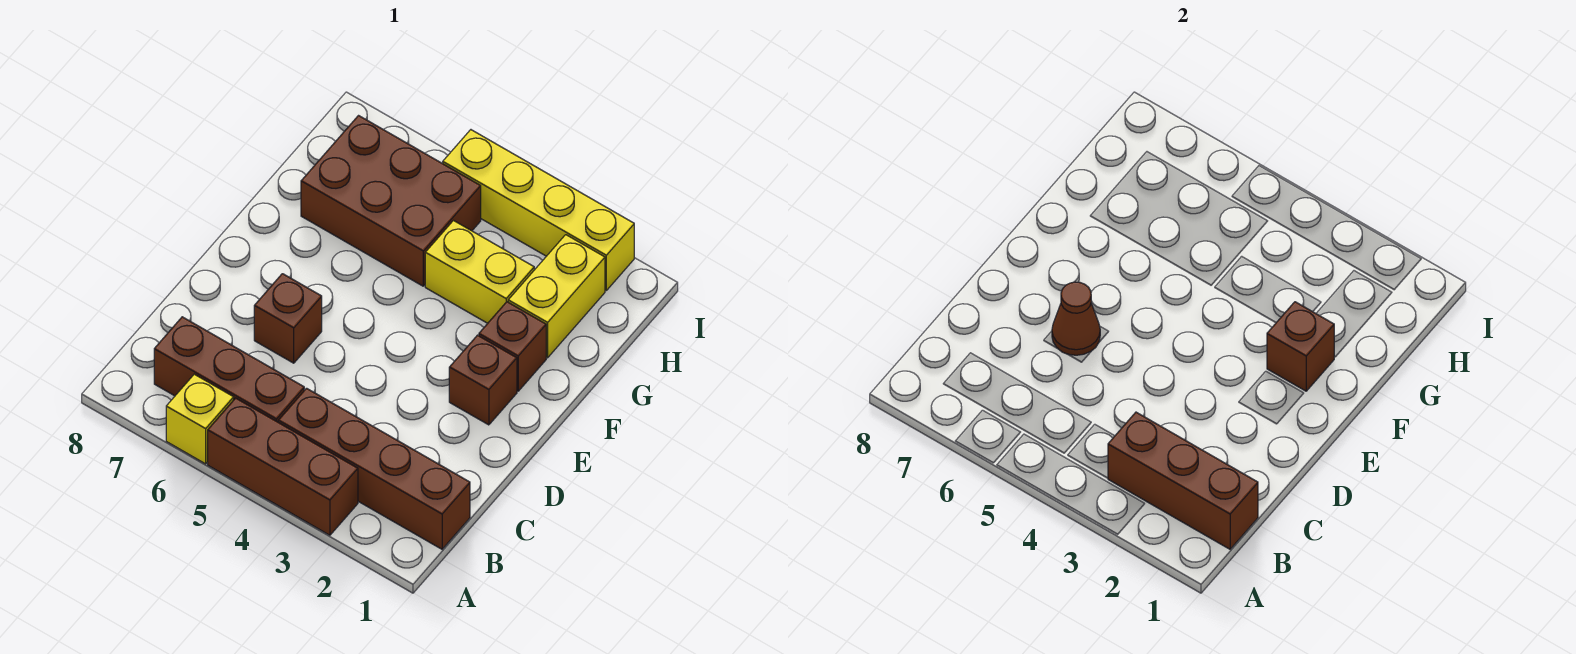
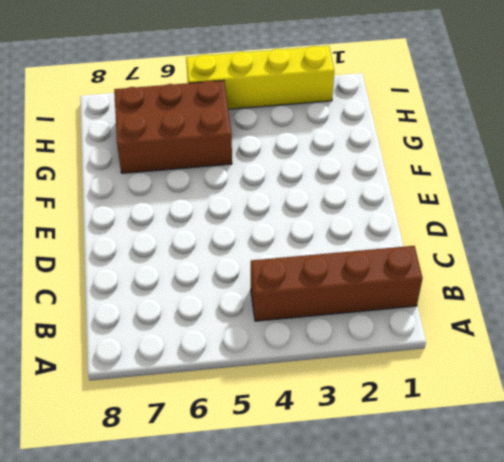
none -> brown 1x3 brick [208,398,358,535]
none -> yellow 1x1 brick [166,374,234,464]
none -> brown 1x3 brick [154,317,304,422]

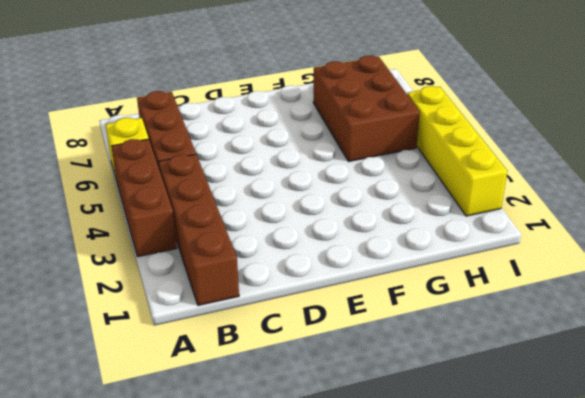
none -> brown 1x1 brick [254,274,322,363]
none -> brown 1x1 brick [449,335,517,425]
none -> brown 1x1 brick [479,302,546,391]

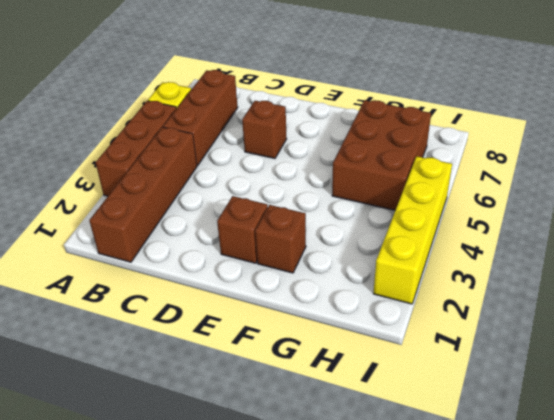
none -> yellow 1x2 brick [508,235,605,358]
none -> yellow 1x2 brick [425,221,534,323]
none -> brown 1x3 brick [1108,412,1258,549]

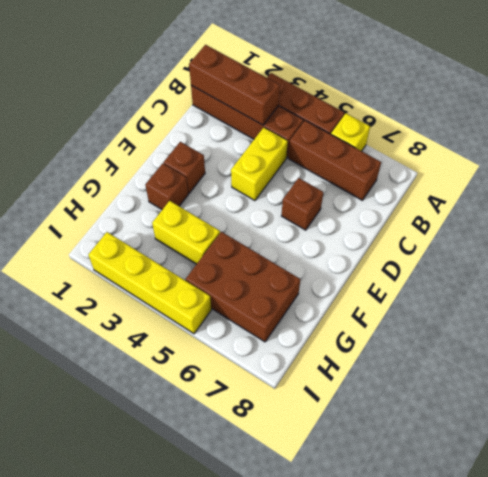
yellow 1x2 brick [231,128,288,201] -> yellow 1x2 brick moved to [508,235,605,358]
none -> brown 1x1 cone [1052,282,1100,355]
none -> brown 1x1 brick [1267,302,1334,391]

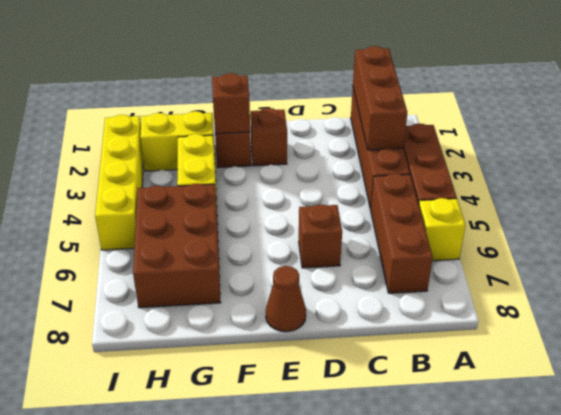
brown 1x1 cone [266,266,306,332] -> brown 1x1 cone moved to [1052,282,1100,355]

